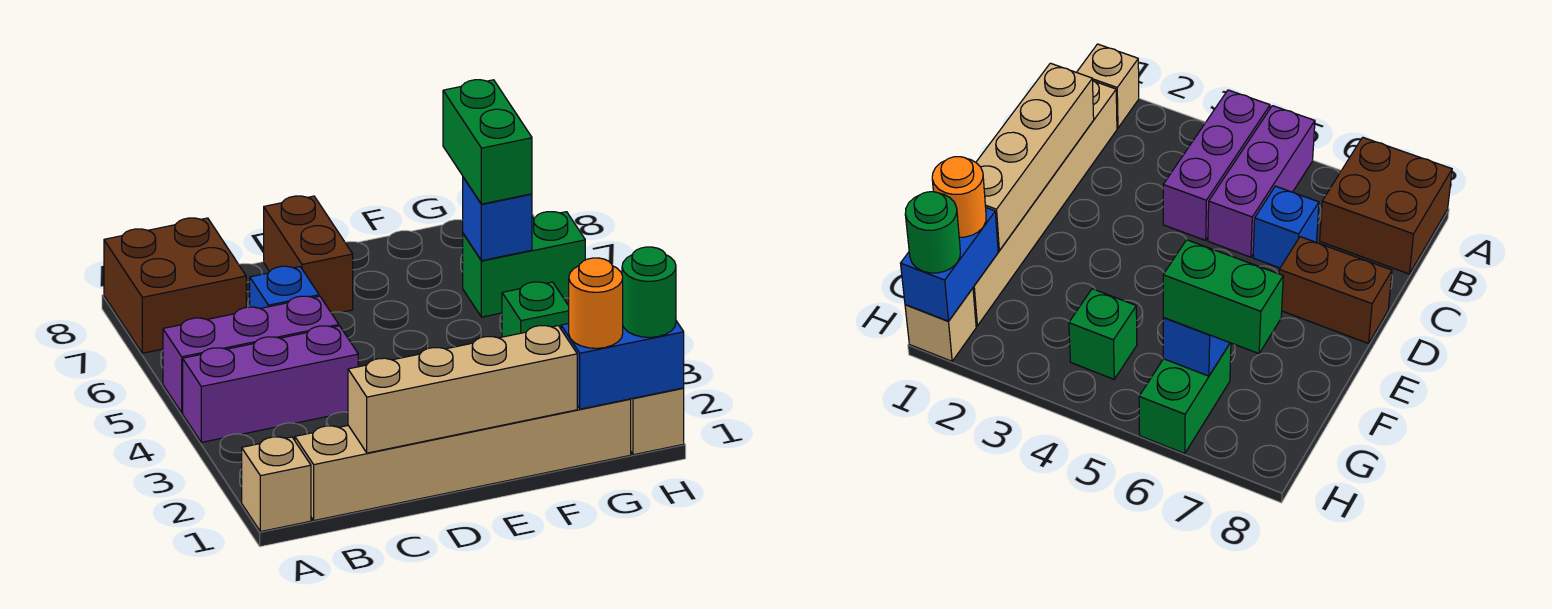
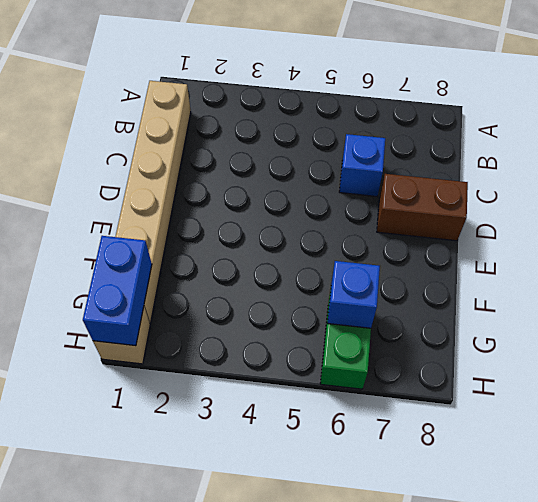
none -> tan 1x1 brick [242,437,311,532]
none -> purple 1x3 brick [183,326,358,442]
none -> purple 1x3 brick [163,296,339,413]

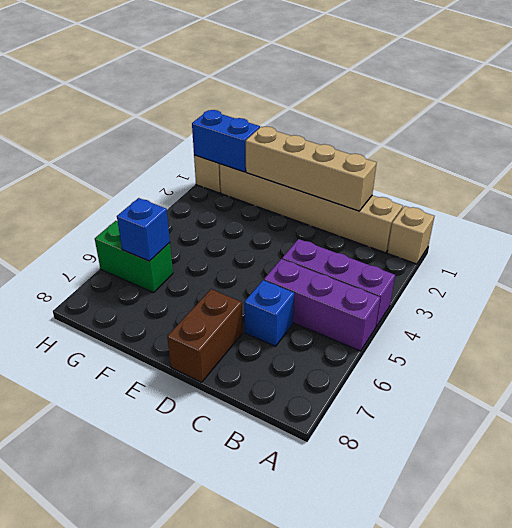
none -> brown 2x2 brick [104,218,246,353]
none -> green 1x1 brick [502,282,569,337]
none -> orange 1x1 round brick [569,258,623,348]

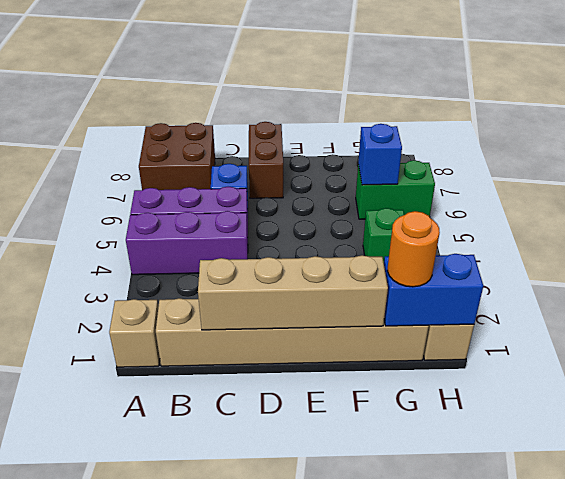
none -> green 1x2 brick [443,80,532,204]
none -> green 1x1 round brick [622,247,676,337]

